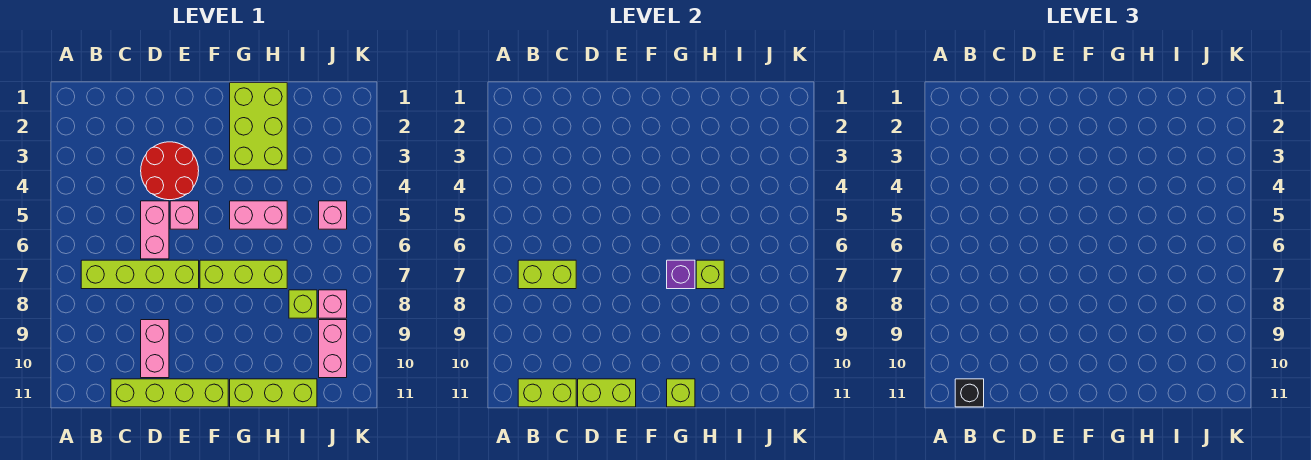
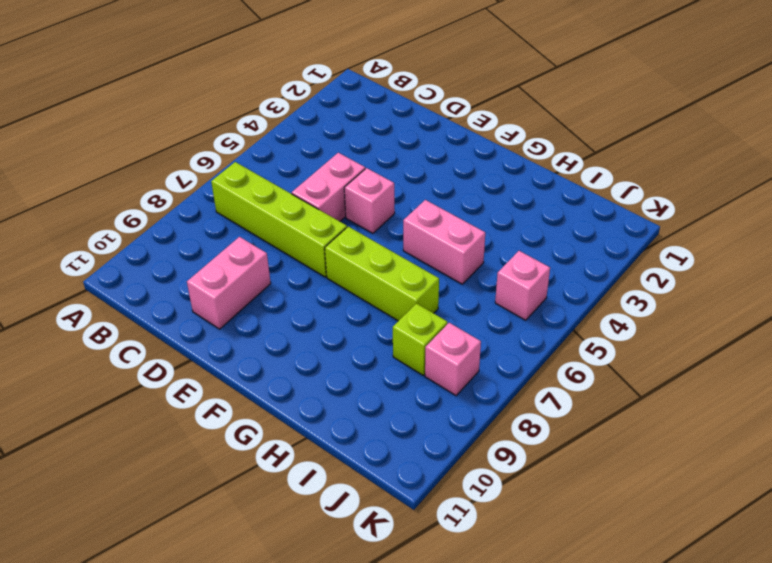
none -> lime 1x4 brick [111,379,228,407]
none -> red 2x2 round brick [141,142,199,200]
none -> lime 2x3 brick [230,83,287,170]

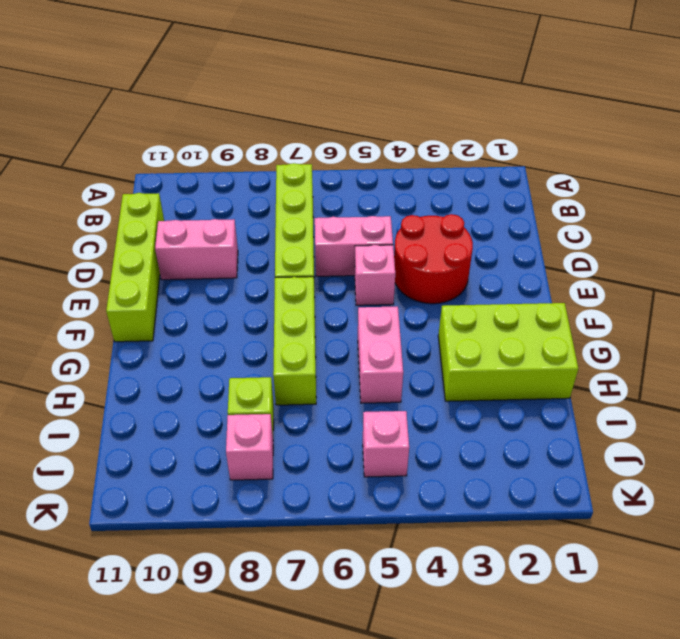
none -> lime 1x3 brick [230,379,317,407]
none -> pink 1x2 brick [319,320,347,378]
none -> lime 1x2 brick [518,260,576,289]

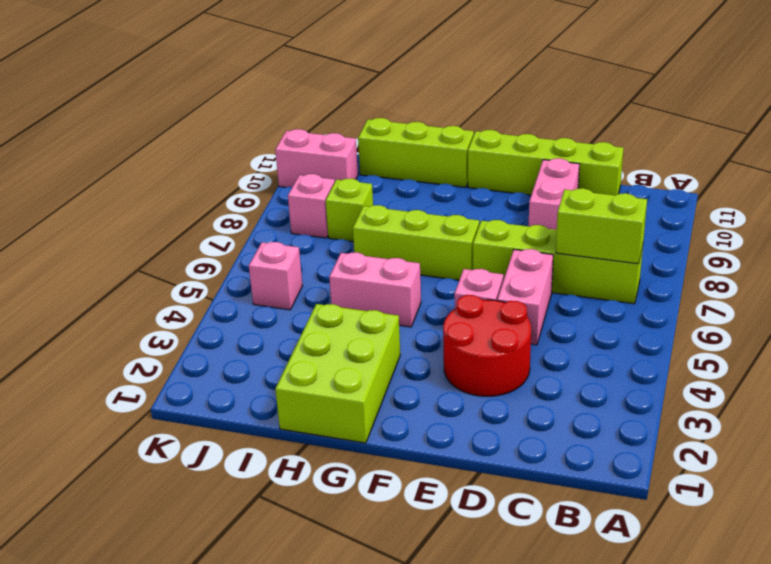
pink 1x2 brick [275,129,358,187] -> pink 1x2 brick turned to [319,320,347,378]
none -> lime 1x2 brick [518,379,576,407]
none -> lime 1x2 brick [578,379,636,407]
none -> purple 1x1 brick [667,260,695,289]

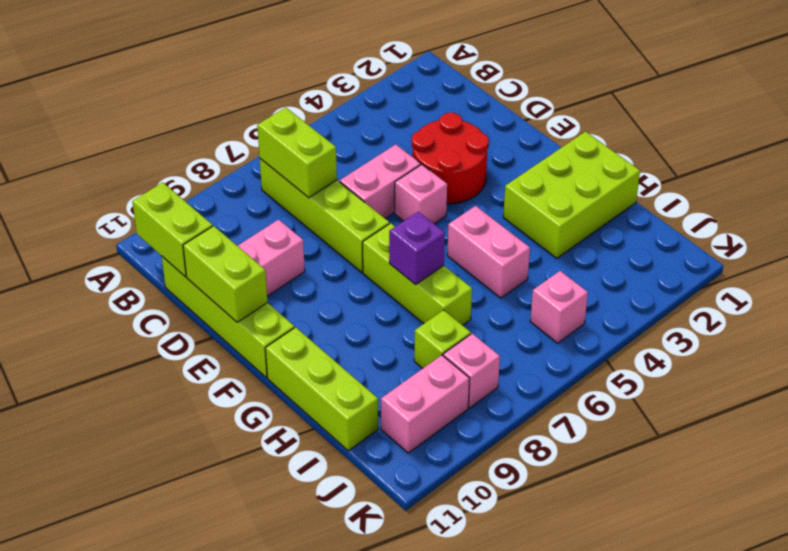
none -> lime 1x1 brick [667,379,695,407]
none -> lime 1x1 brick [696,260,724,289]
none -> black 1x1 brick [955,379,984,407]

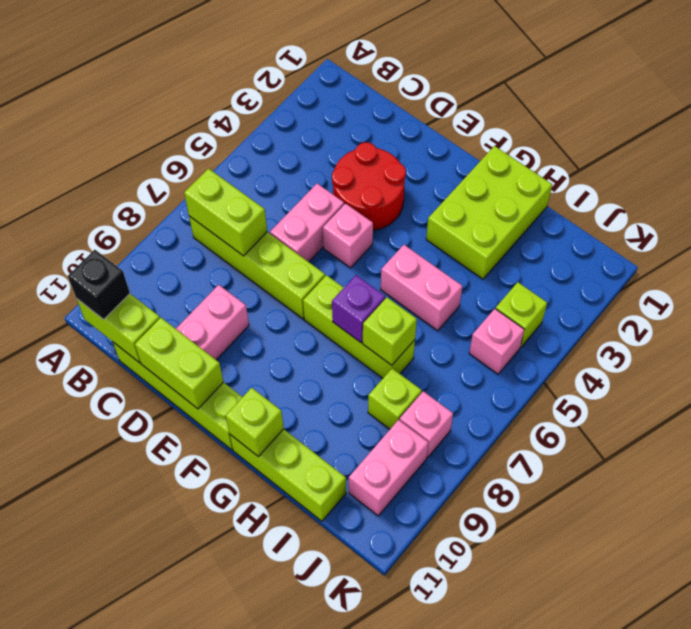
lime 1x1 brick [496,282,547,348] -> none

